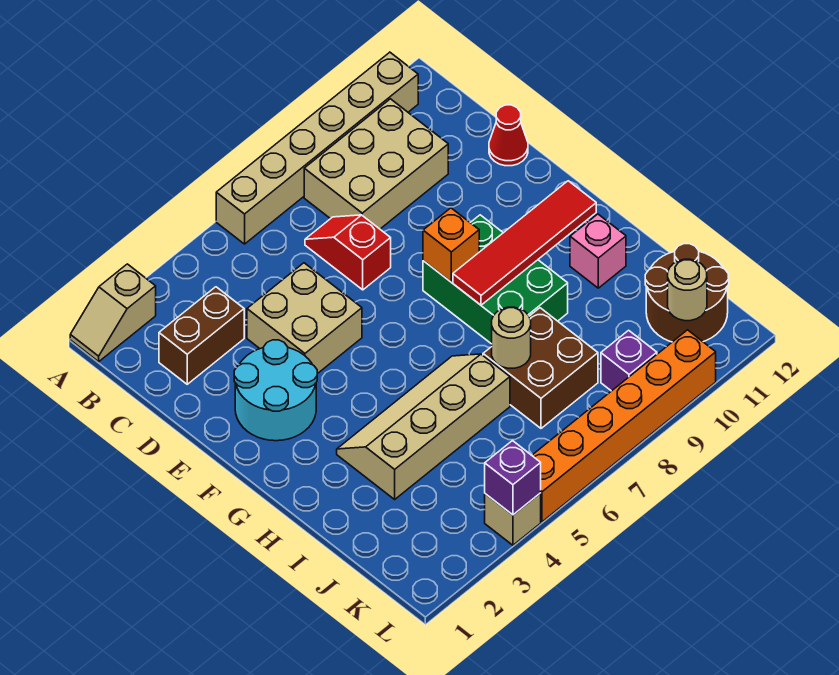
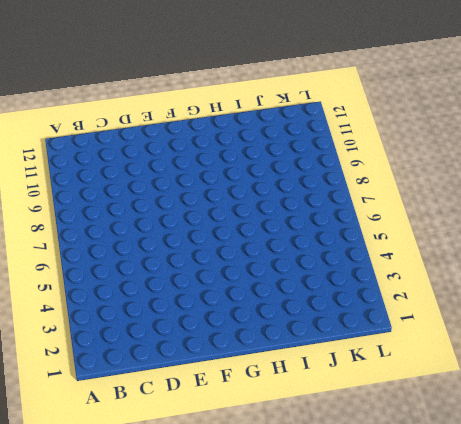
none -> tan 1x2 slope [70,264,156,362]
none -> tan 1x6 brick [216,52,418,244]
none -> tan 2x3 brick [304,99,448,229]

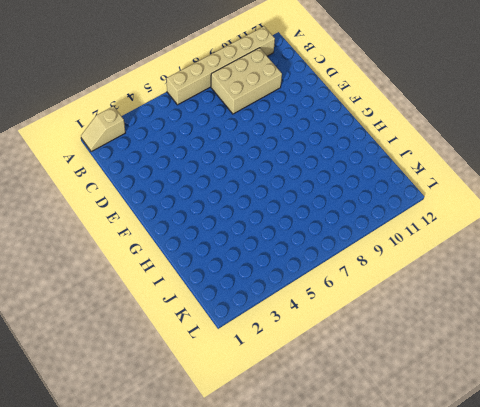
none -> brown 1x2 brick [159,287,244,384]
none -> red 1x2 slope [305,215,391,290]
none -> tan 2x2 brick [247,263,362,374]

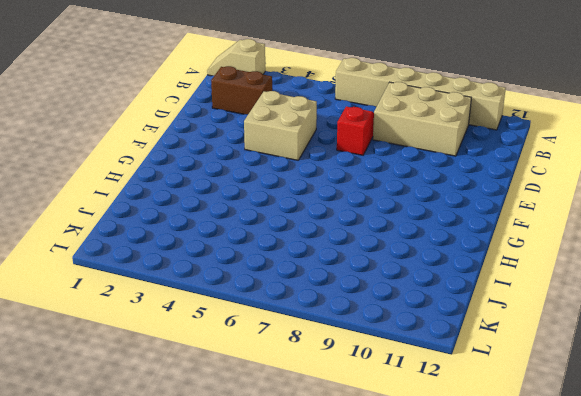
none -> red 1x1 cone [489,105,528,166]
none -> cyan 2x2 round brick [234,340,317,441]
none -> green 2x3 brick [423,215,568,344]

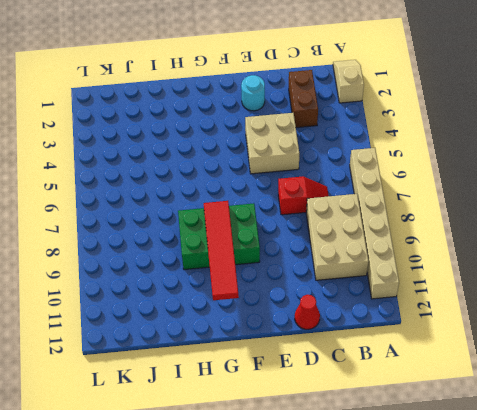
cyan 1x1 round brick [241,75,265,111] -> cyan 2x2 round brick [234,340,317,441]
none -> tan 2x4 slope [337,354,510,499]
none -> pink 1x1 brick [570,214,626,288]
none -> brown 2x2 brick [483,308,598,428]

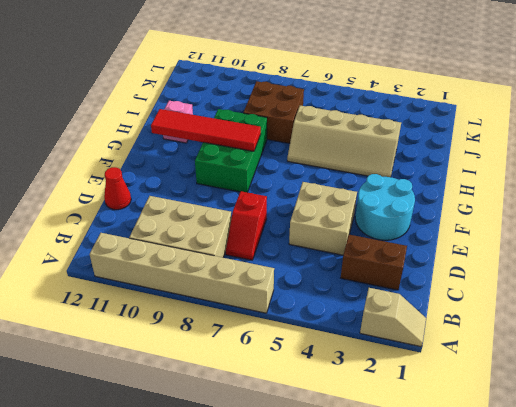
none -> brown 2x2 round brick [645,244,729,342]
none -> purple 1x1 brick [601,330,657,391]
none -> tan 1x1 brick [485,493,541,545]

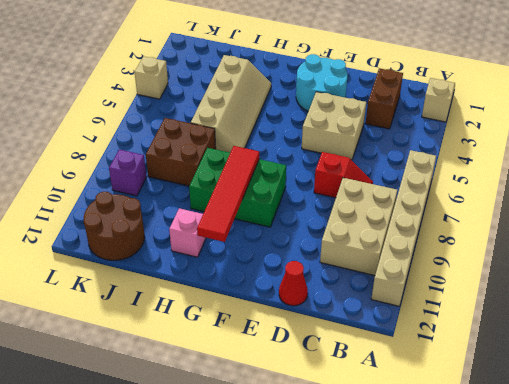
none -> orange 1x6 brick [532,330,716,522]
none -> orange 1x1 brick [423,208,479,282]
none -> tan 1x1 round brick [492,307,531,368]

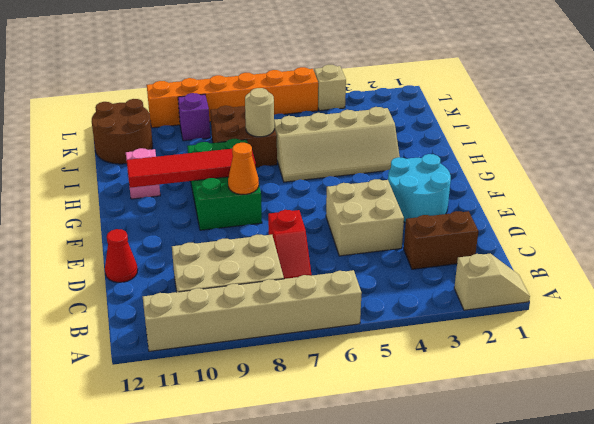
orange 1x1 cone [228,143,259,195] -> orange 1x1 brick [423,208,479,282]
none -> tan 1x1 round brick [668,259,707,321]
none -> purple 1x1 brick [485,441,541,515]

